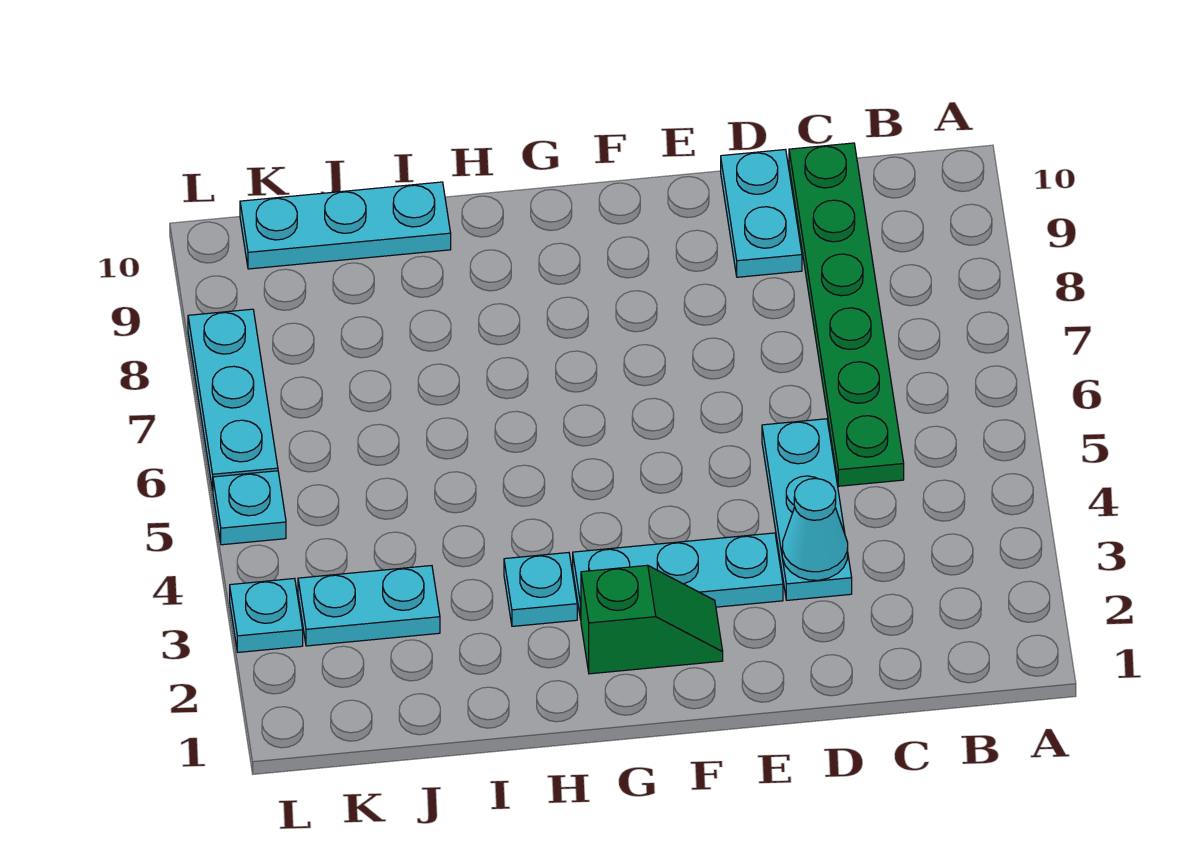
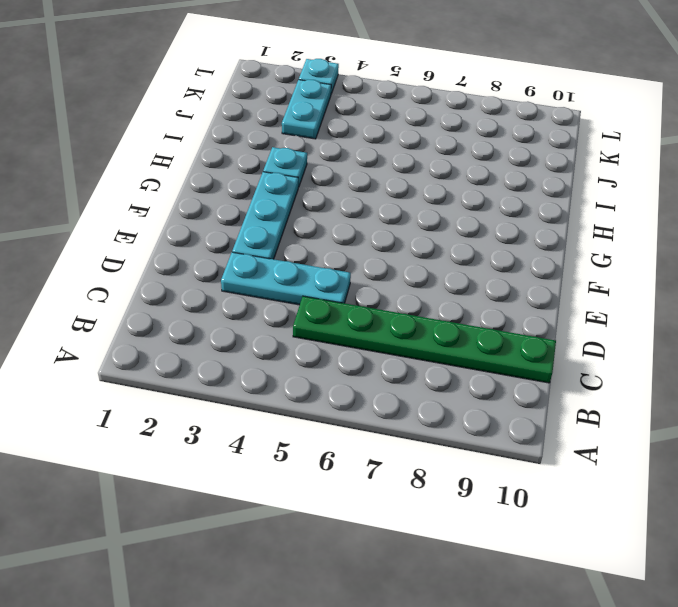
none -> cyan 1x2 plate [721,149,802,277]
none -> green 1x2 slope [581,565,723,674]
none -> cyan 1x3 plate [240,182,451,269]

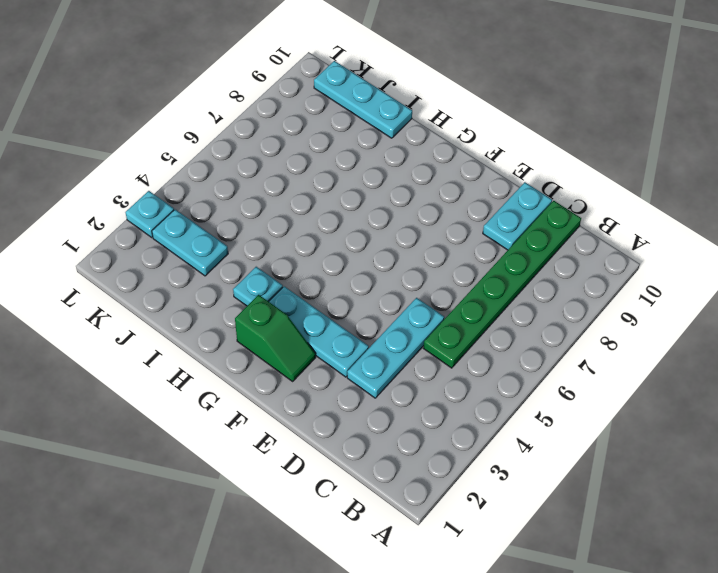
none -> cyan 1x1 plate [213,471,286,545]
none -> cyan 1x3 plate [188,309,278,490]
none -> cyan 1x1 cone [782,479,848,580]

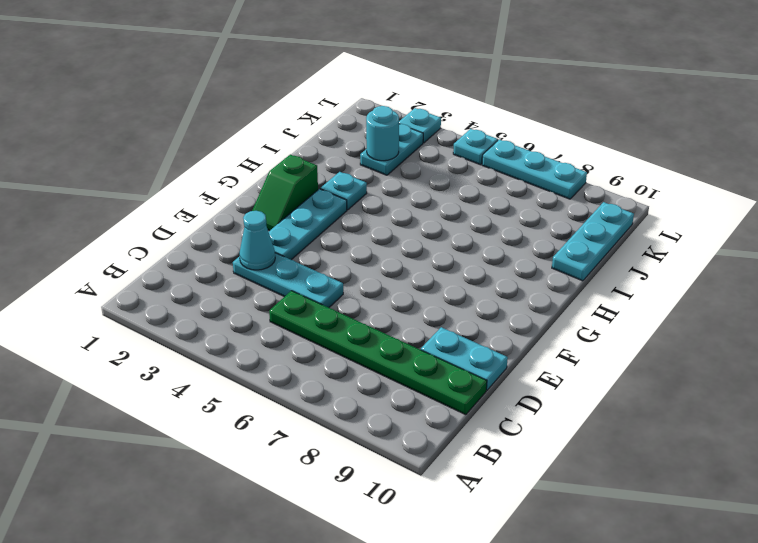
cyan 1x1 round brick [366,106,399,161] -> none

